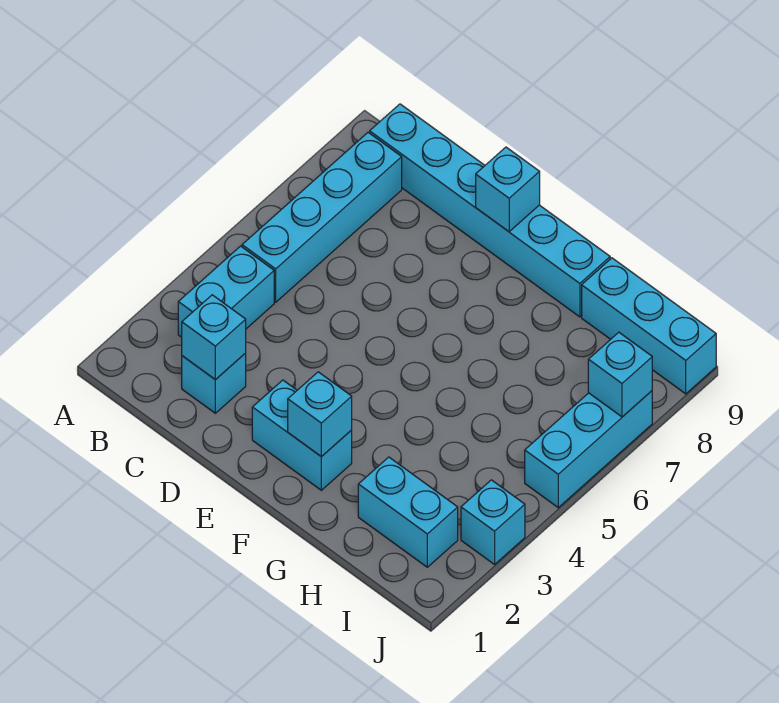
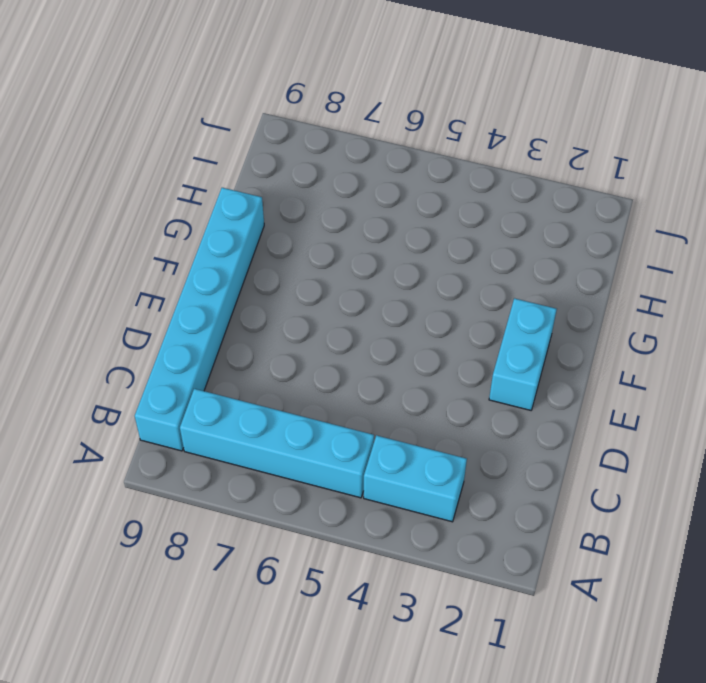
none -> cyan 1x1 brick [182,353,246,413]
none -> cyan 1x2 brick [358,457,458,567]
none -> cyan 1x3 brick [582,258,716,394]

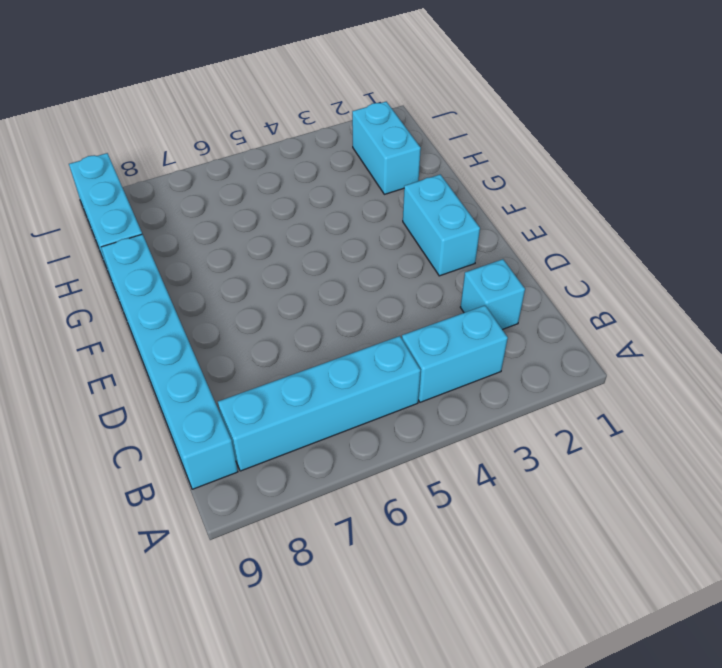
none -> cyan 1x1 brick [461,480,525,564]
none -> cyan 1x3 brick [525,391,652,507]
none -> cyan 1x1 brick [182,295,246,380]

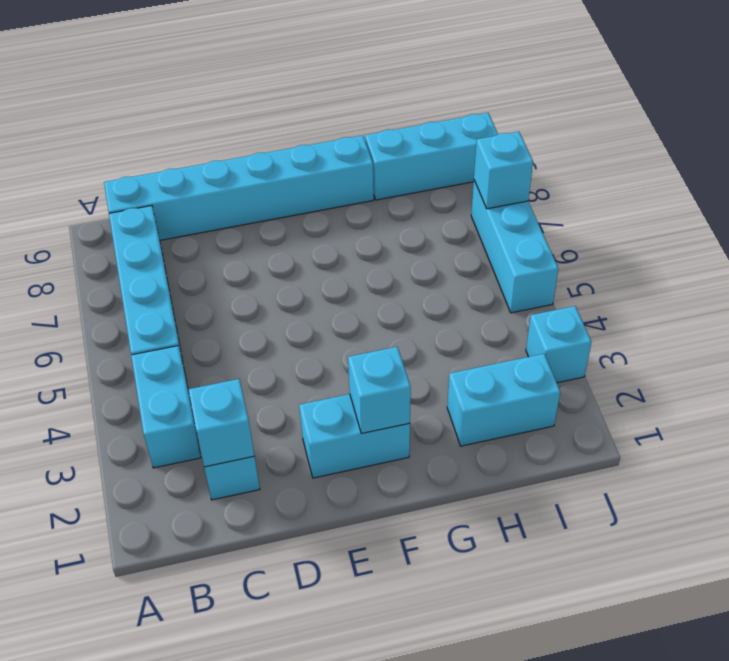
none -> cyan 1x1 brick [476,147,540,232]

